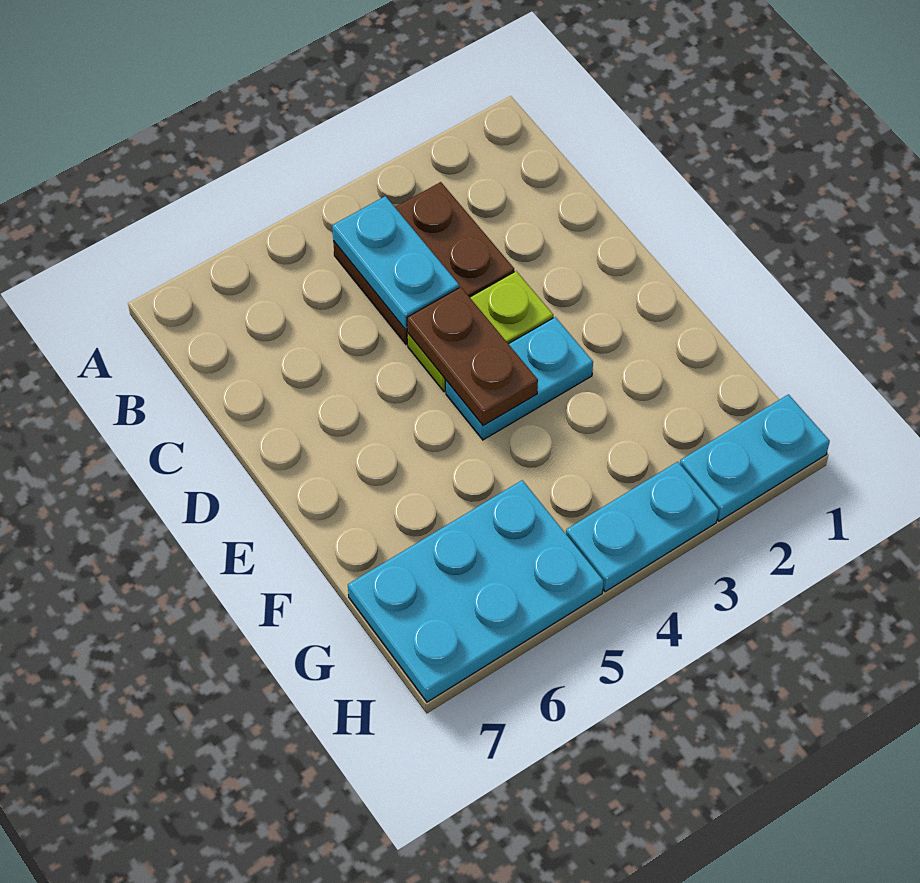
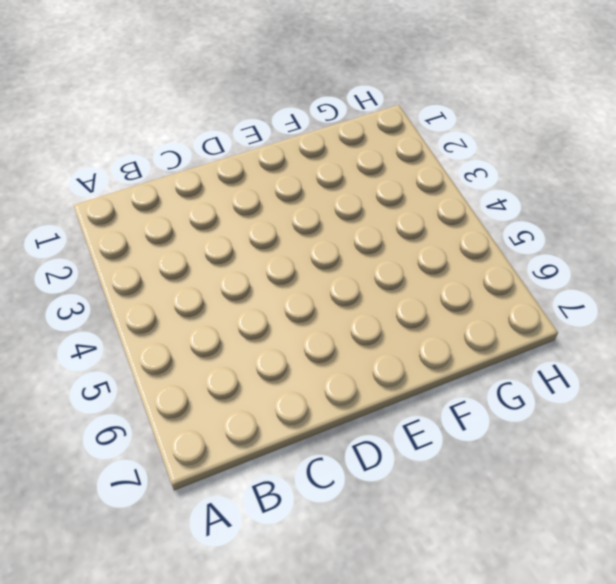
none -> brown 2x2 plate [333,182,514,345]
none -> lime 1x2 plate [407,271,553,392]

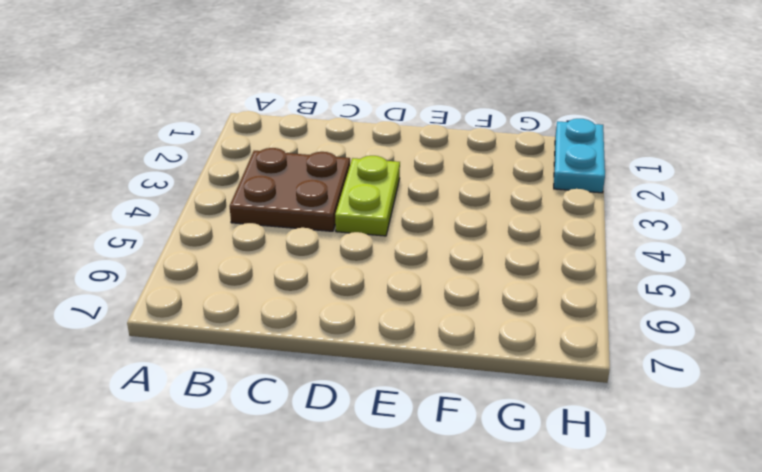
none -> cyan 1x2 plate [446,317,593,440]
none -> cyan 2x3 plate [348,480,603,702]

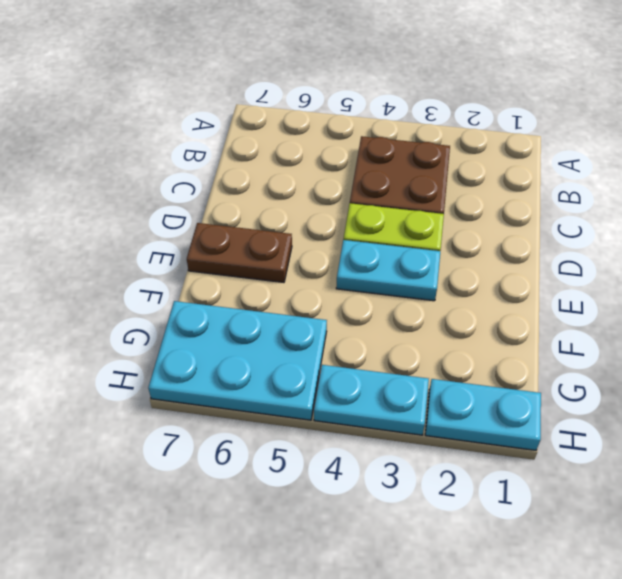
brown 1x2 plate [187,223,292,282] -> brown 1x2 plate turned to [407,287,538,426]
none -> cyan 1x2 plate [332,196,459,330]

